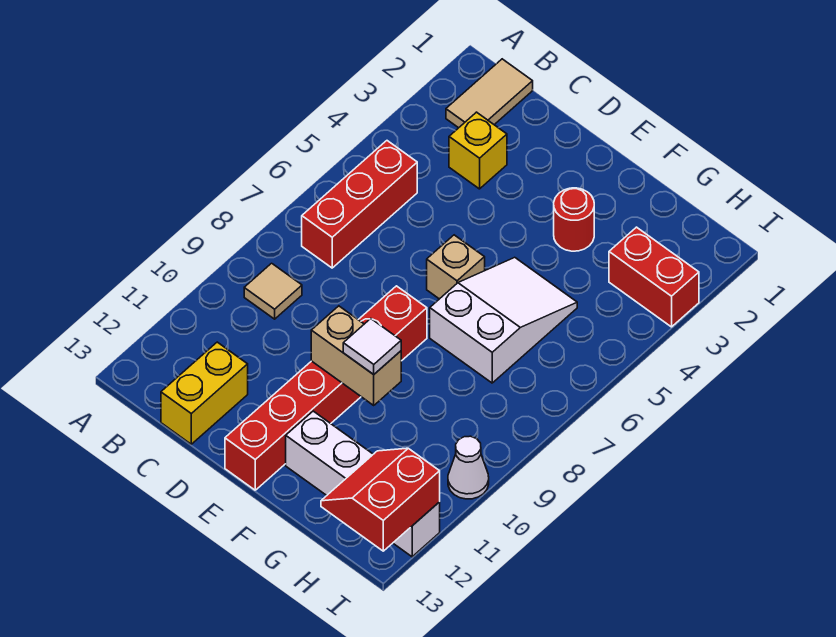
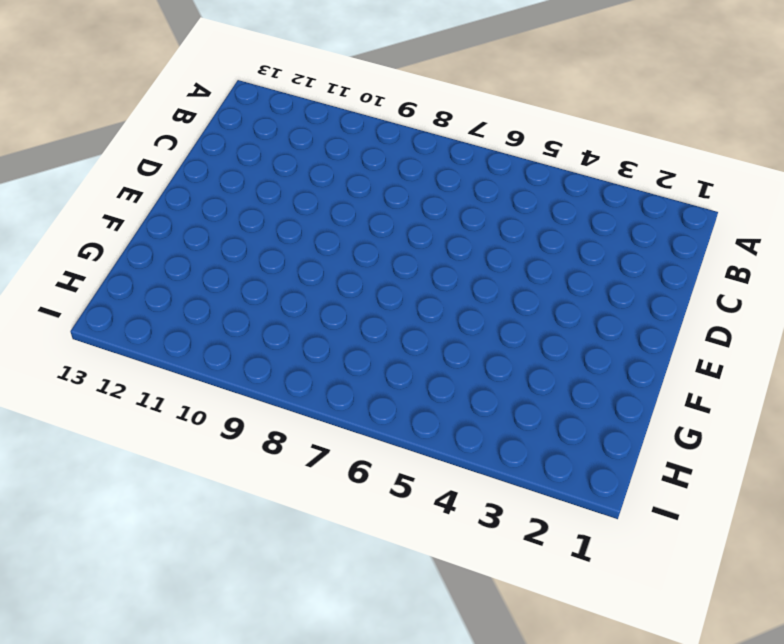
none -> tan 1x2 tile [446,59,533,128]
none -> red 1x3 brick [302,141,417,268]
none -> tan 1x1 tile [244,263,302,319]

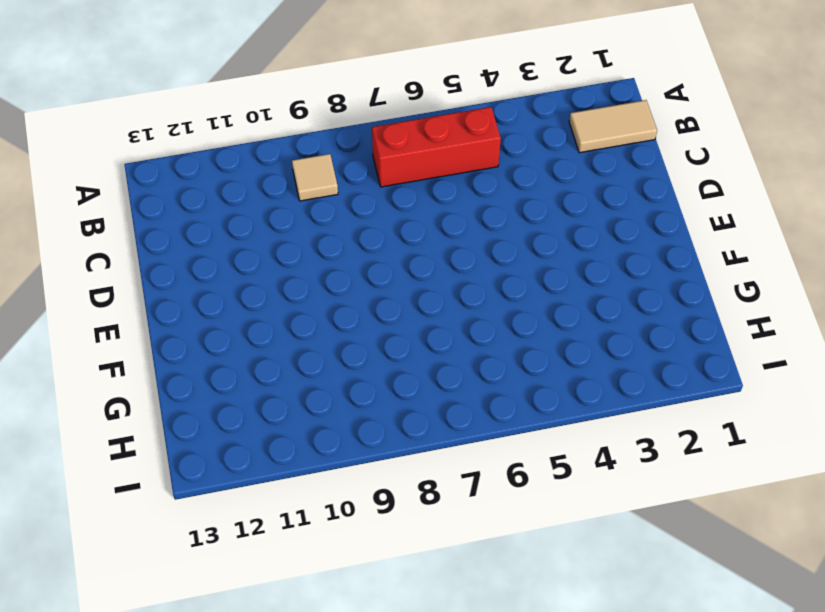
none -> yellow 1x1 brick [449,112,507,189]
none -> yellow 1x2 brick [161,342,248,444]
none -> tan 1x1 brick [427,235,485,299]

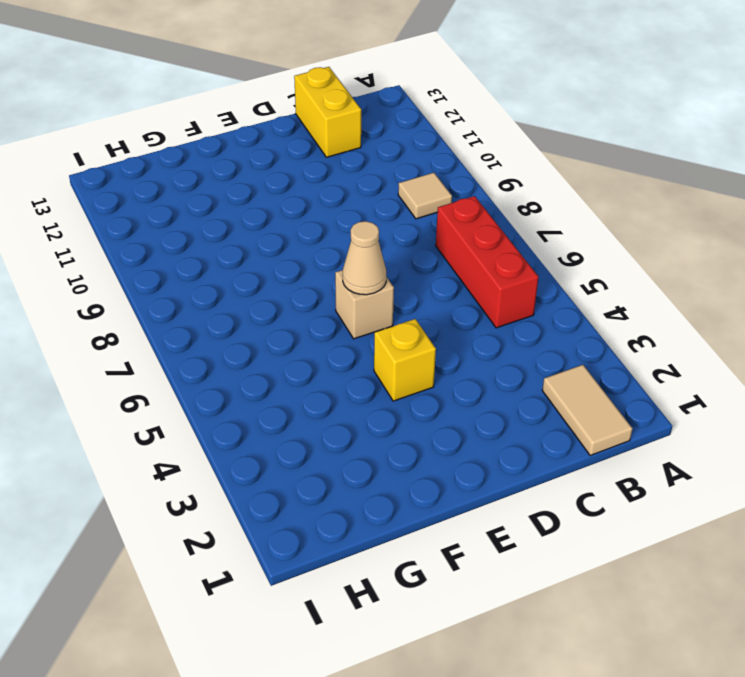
yellow 1x1 brick [374,319,436,401] -> yellow 1x1 brick moved to [449,112,507,189]
tan 1x1 cone [342,221,386,295] -> none
none -> red 1x6 brick [225,286,427,490]
none -> red 1x1 round brick [554,188,594,251]
none -> white 2x3 slope [430,257,577,383]

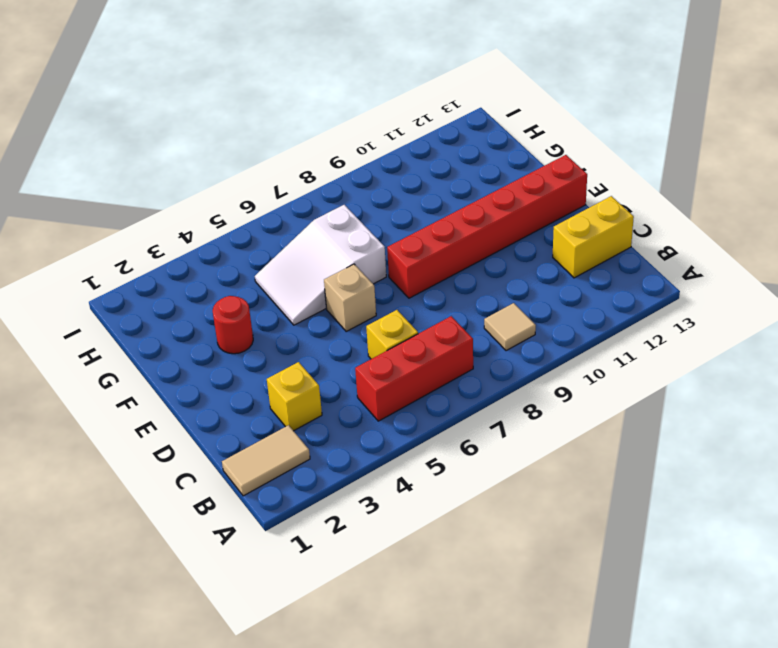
yellow 1x1 brick [366,310,418,359] -> none
none -> white 1x4 brick [286,411,440,557]
none -> red 1x2 brick [609,227,699,327]
none -> white 1x1 cone [448,436,489,499]

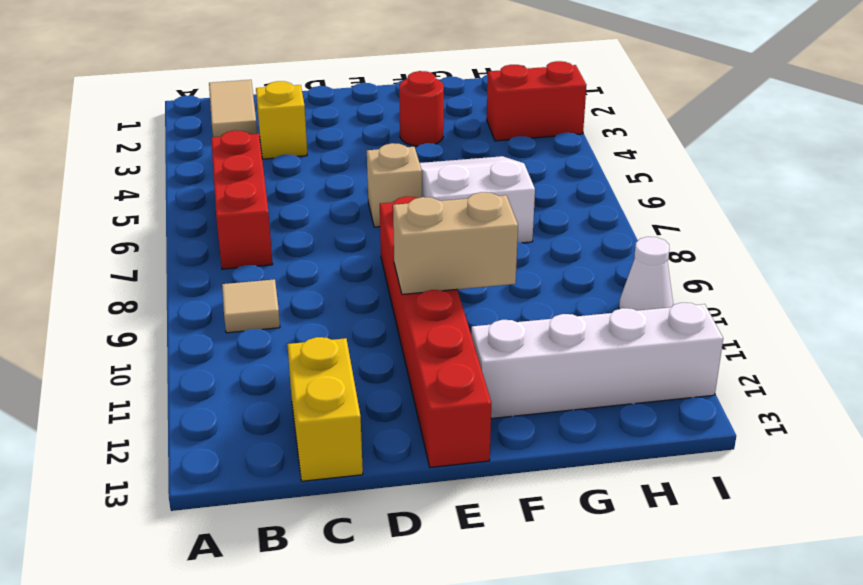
none -> red 2x2 slope [321,448,440,551]
none -> white 1x1 tile [343,319,401,374]

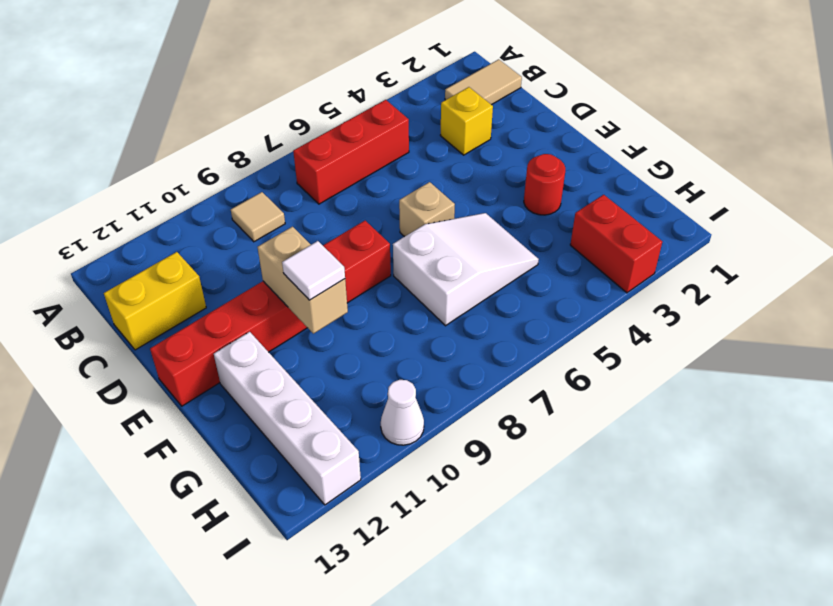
none -> red 2x2 slope [321,448,440,551]

